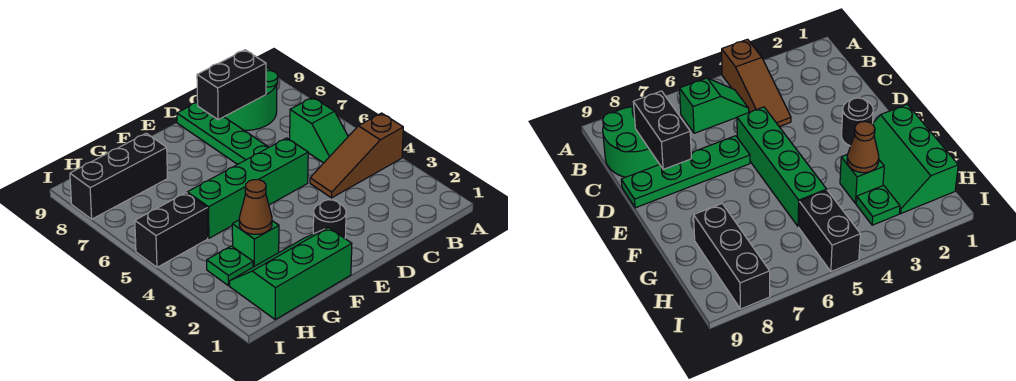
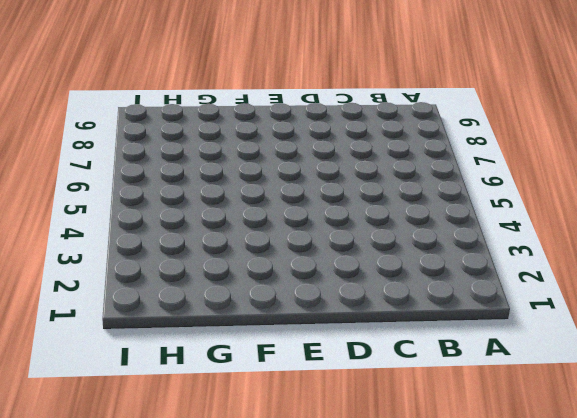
none -> brown 1x3 slope [310,113,403,198]
none -> green 1x2 slope [290,97,348,163]
none -> green 2x2 round brick [225,67,278,130]

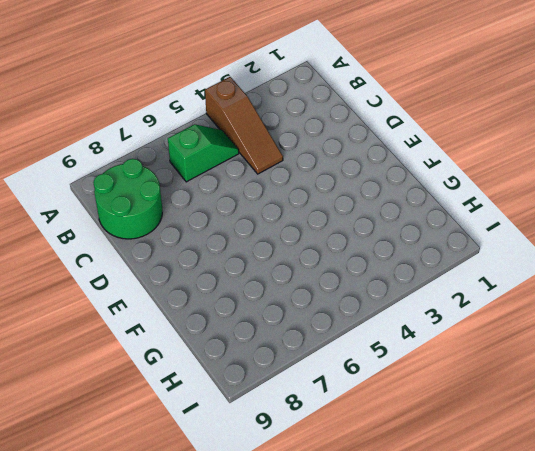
none -> green 1x4 brick [187,138,308,238]
none -> green 1x4 plate [177,103,269,164]
none -> black 1x1 round brick [313,200,346,238]

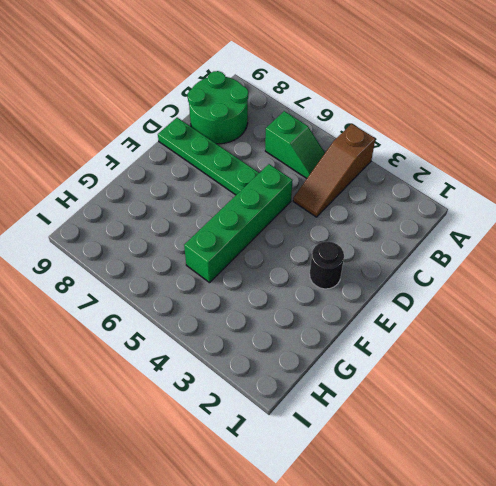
none -> green 2x3 slope [230,228,352,319]
none -> green 1x1 brick [232,220,279,267]
none -> black 1x3 brick [70,133,168,219]

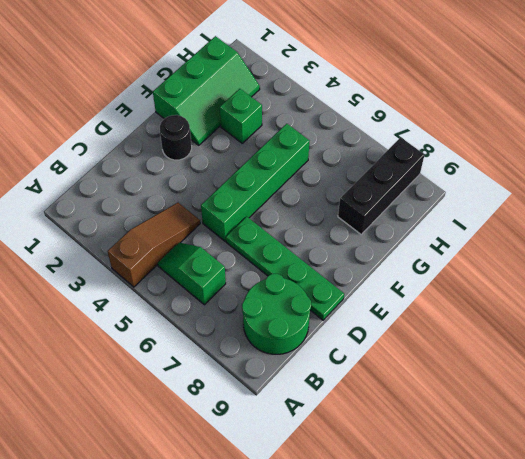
none -> green 1x1 plate [207,246,253,286]
none -> black 1x2 brick [135,193,208,267]
none -> black 1x2 brick [197,50,266,120]

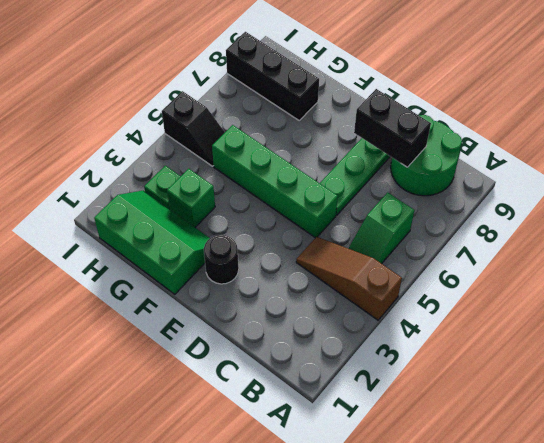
black 1x2 slope [162,91,225,166] -> black 1x2 brick [135,193,208,267]
none -> brown 1x1 cone [239,180,272,234]

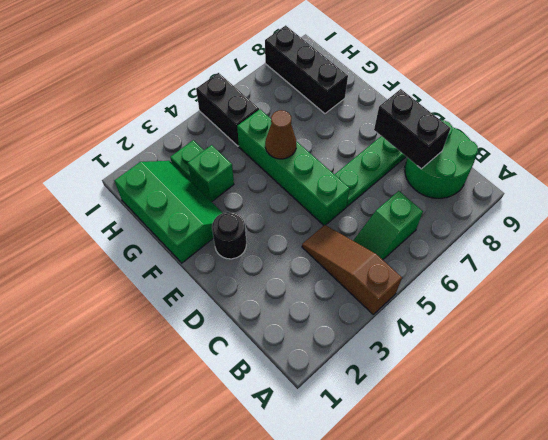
brown 1x1 cone [265,110,296,159] -> brown 1x1 cone moved to [239,180,272,234]

